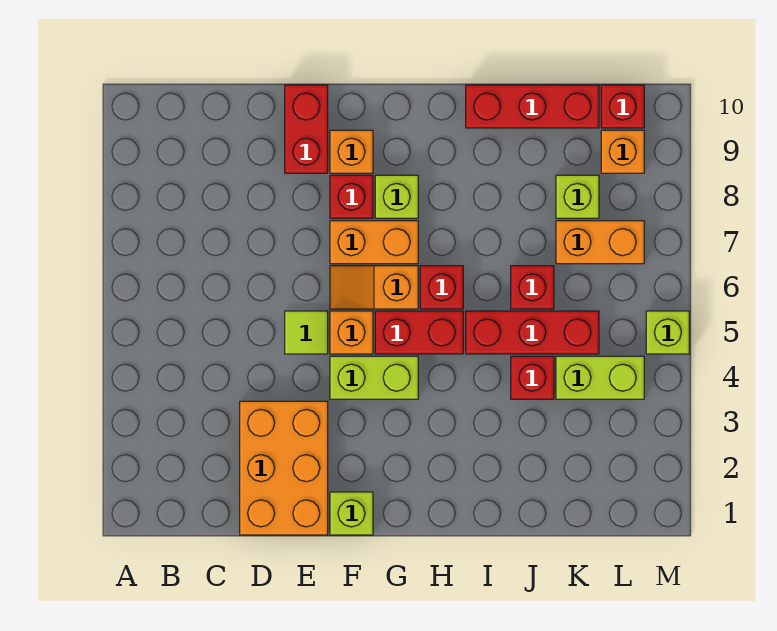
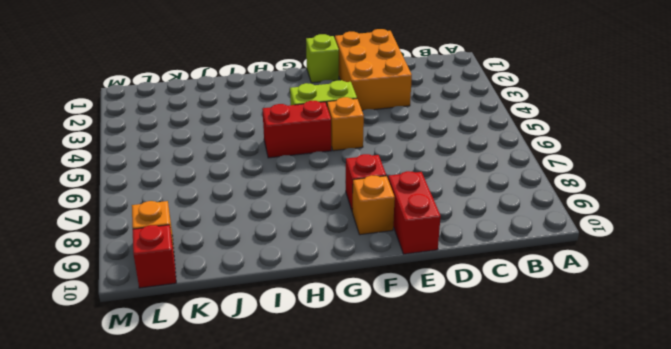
none -> lime 1x1 tile [285,311,328,354]
none -> orange 1x2 slope [330,266,418,309]
none -> orange 1x2 brick [330,221,418,264]

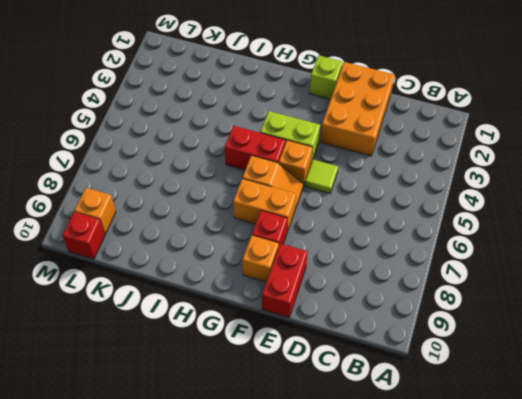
none -> lime 1x1 brick [375,175,418,218]
none -> red 1x1 brick [420,266,463,309]
none -> red 1x3 brick [466,311,599,354]

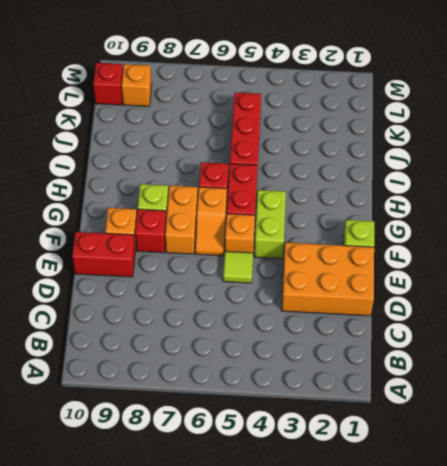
none -> red 1x3 brick [466,85,599,128]
none -> red 1x1 brick [511,356,554,399]
none -> red 1x1 brick [511,266,554,309]

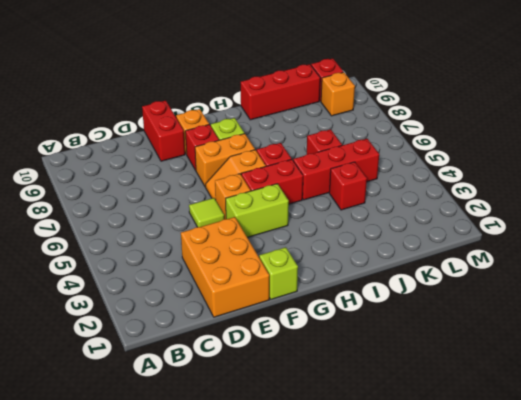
none -> lime 1x2 brick [556,356,644,399]
none -> orange 1x2 brick [556,221,644,264]
none -> lime 1x1 brick [556,175,599,218]

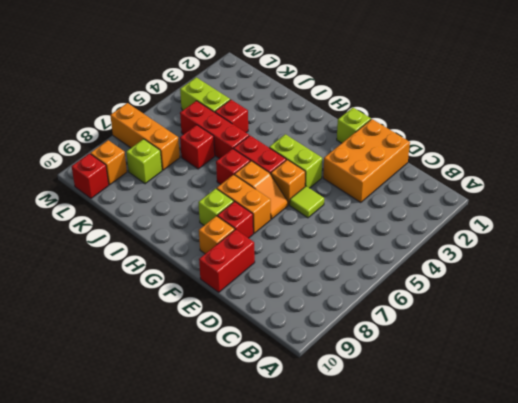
orange 1x3 brick [110,103,180,170] -> orange 1x2 brick [556,221,644,264]
none -> red 1x3 brick [466,85,599,128]
none -> lime 1x1 brick [646,311,689,354]

